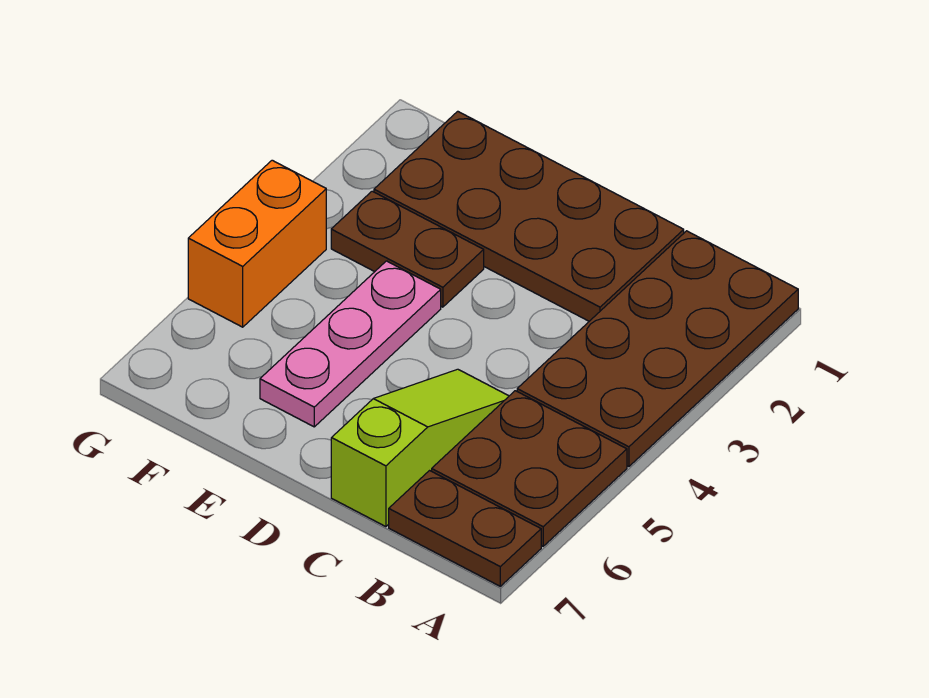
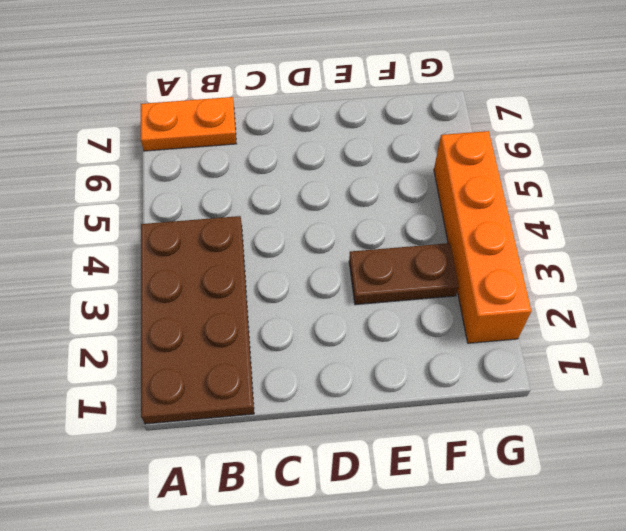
orange 1x2 plate [141,97,236,151] -> brown 1x2 plate [389,471,541,586]
orange 1x4 brick [434,131,531,343] -> orange 1x2 brick [188,160,326,327]
none -> brown 2x2 plate [432,391,627,546]
none -> brown 2x4 plate [374,111,684,321]

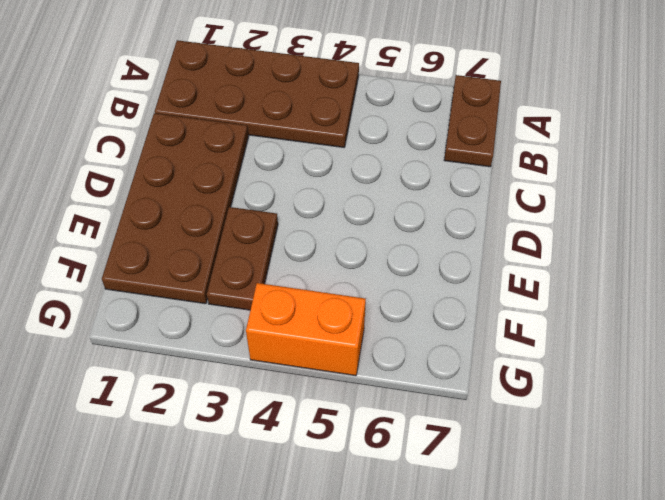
none -> brown 2x2 plate [432,391,627,546]
none -> lime 1x3 slope [331,369,509,527]

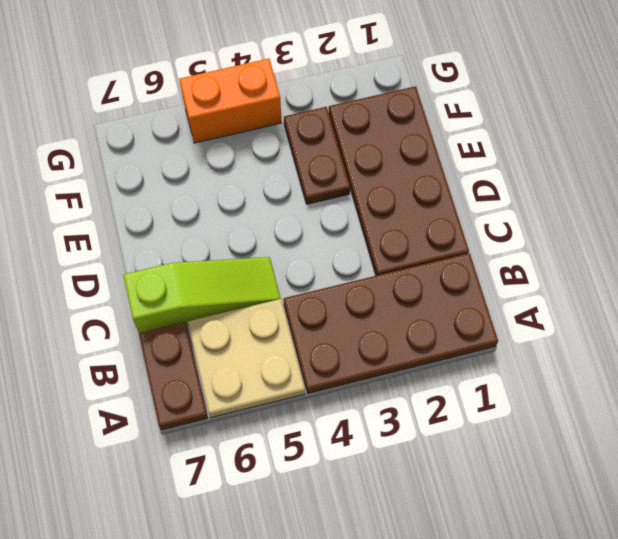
tan 2x2 plate [188,299,305,418] -> brown 2x2 plate [432,391,627,546]
none -> pink 1x3 plate [260,261,441,427]

